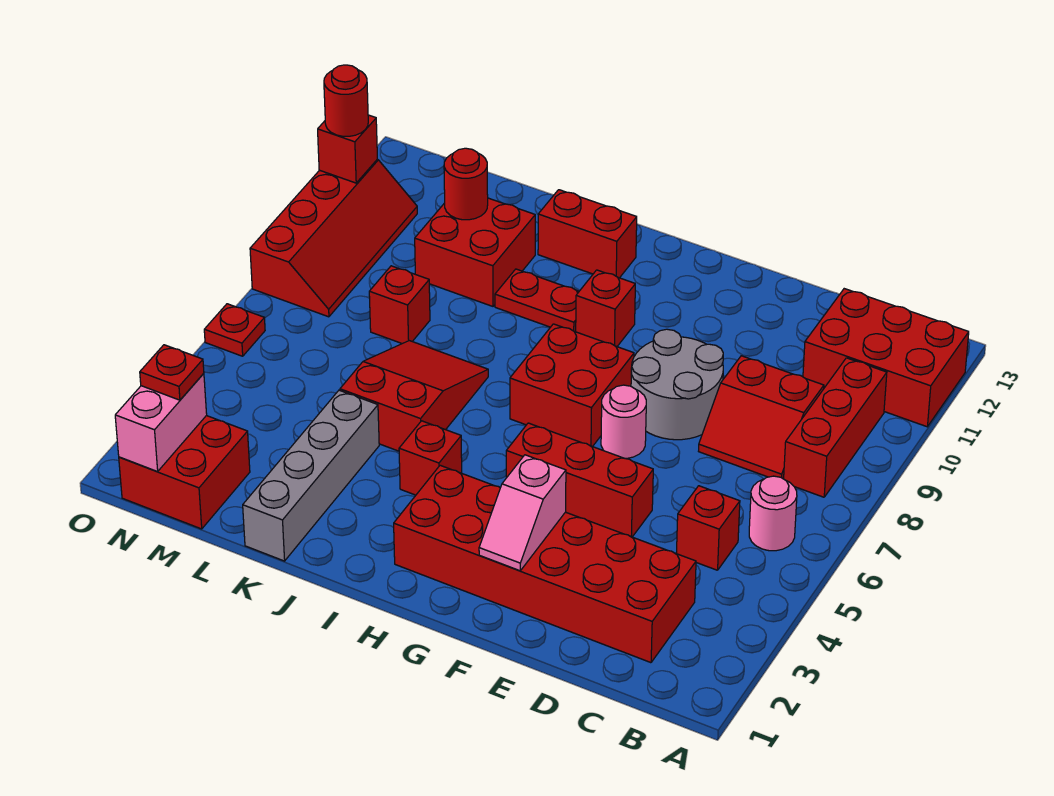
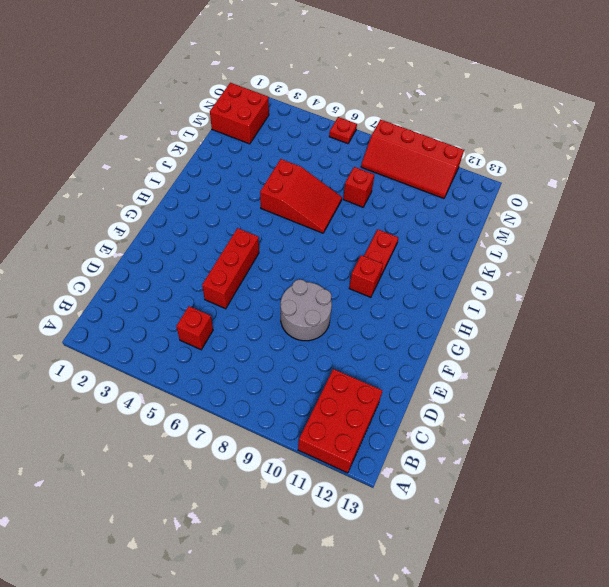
none -> pink 1x1 round brick [749,476,797,551]
none -> red 1x3 brick [784,358,887,497]
none -> red 2x6 brick [394,465,696,663]

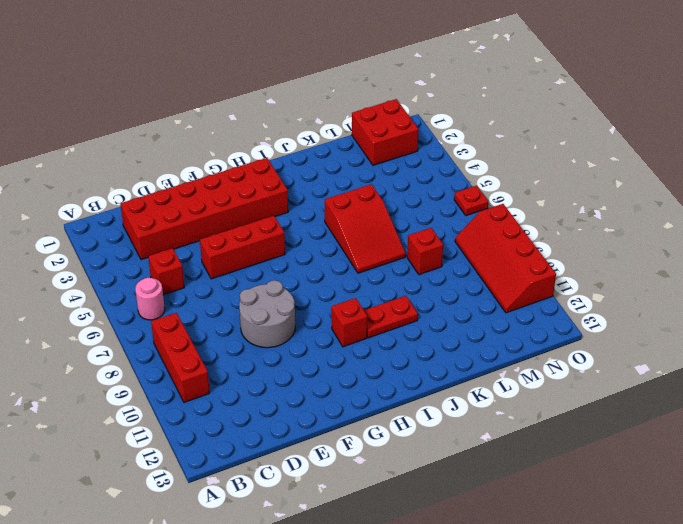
none -> red 2x3 brick [803,289,969,427]
none -> red 2x2 slope [699,356,824,479]
none -> pink 1x1 round brick [601,385,646,459]

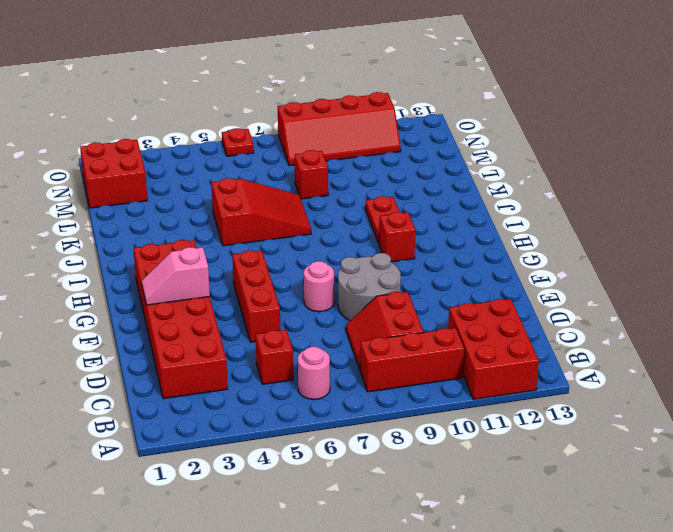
none -> red 2x2 brick [510,324,634,447]
none -> red 1x1 brick [399,421,462,495]
none -> red 1x2 brick [538,190,637,278]

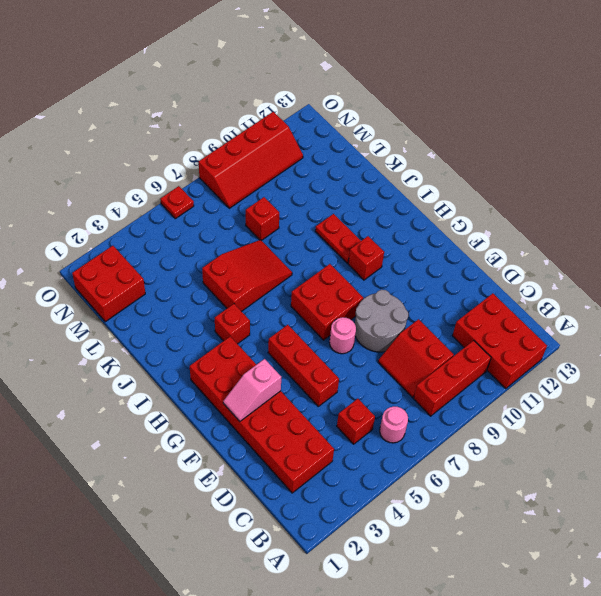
none -> red 1x2 brick [538,190,637,278]
none -> grey 1x4 brick [243,390,379,561]
none -> red 2x2 brick [415,198,535,306]

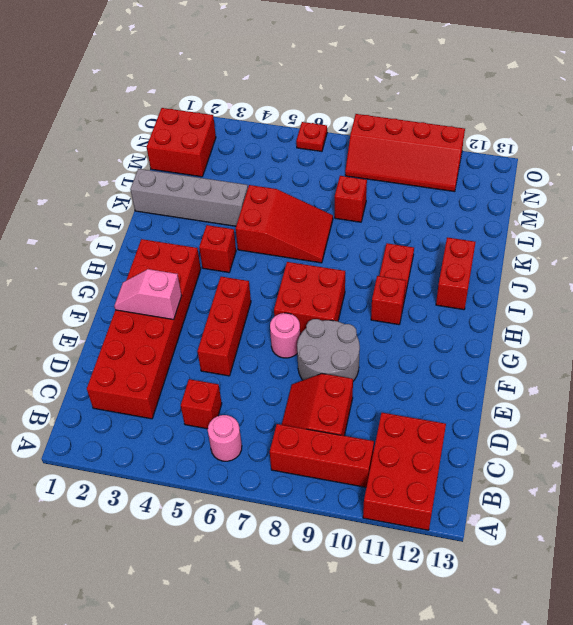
none -> red 2x2 brick [415,198,535,306]
none -> red 1x1 round brick [444,148,488,220]
none -> pink 1x2 brick [115,373,207,471]

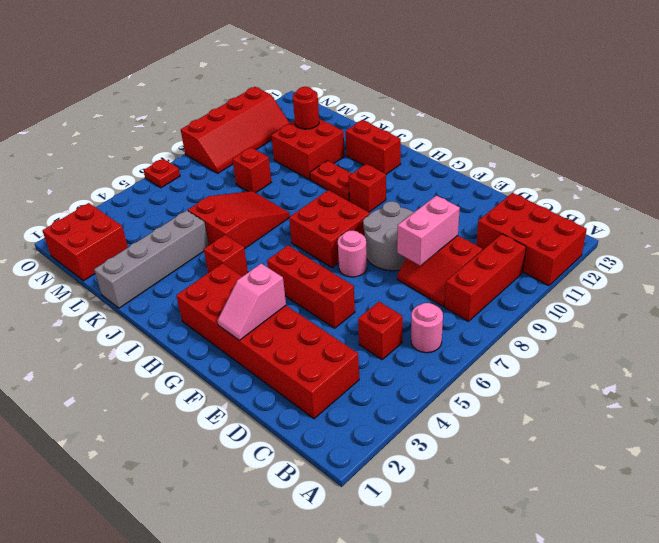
pink 1x2 brick [397,195,460,266] -> pink 1x2 brick moved to [115,373,207,471]
none -> red 1x1 brick [318,115,377,183]
none -> red 1x1 plate [140,345,204,400]
none -> red 1x1 round brick [324,65,368,136]

